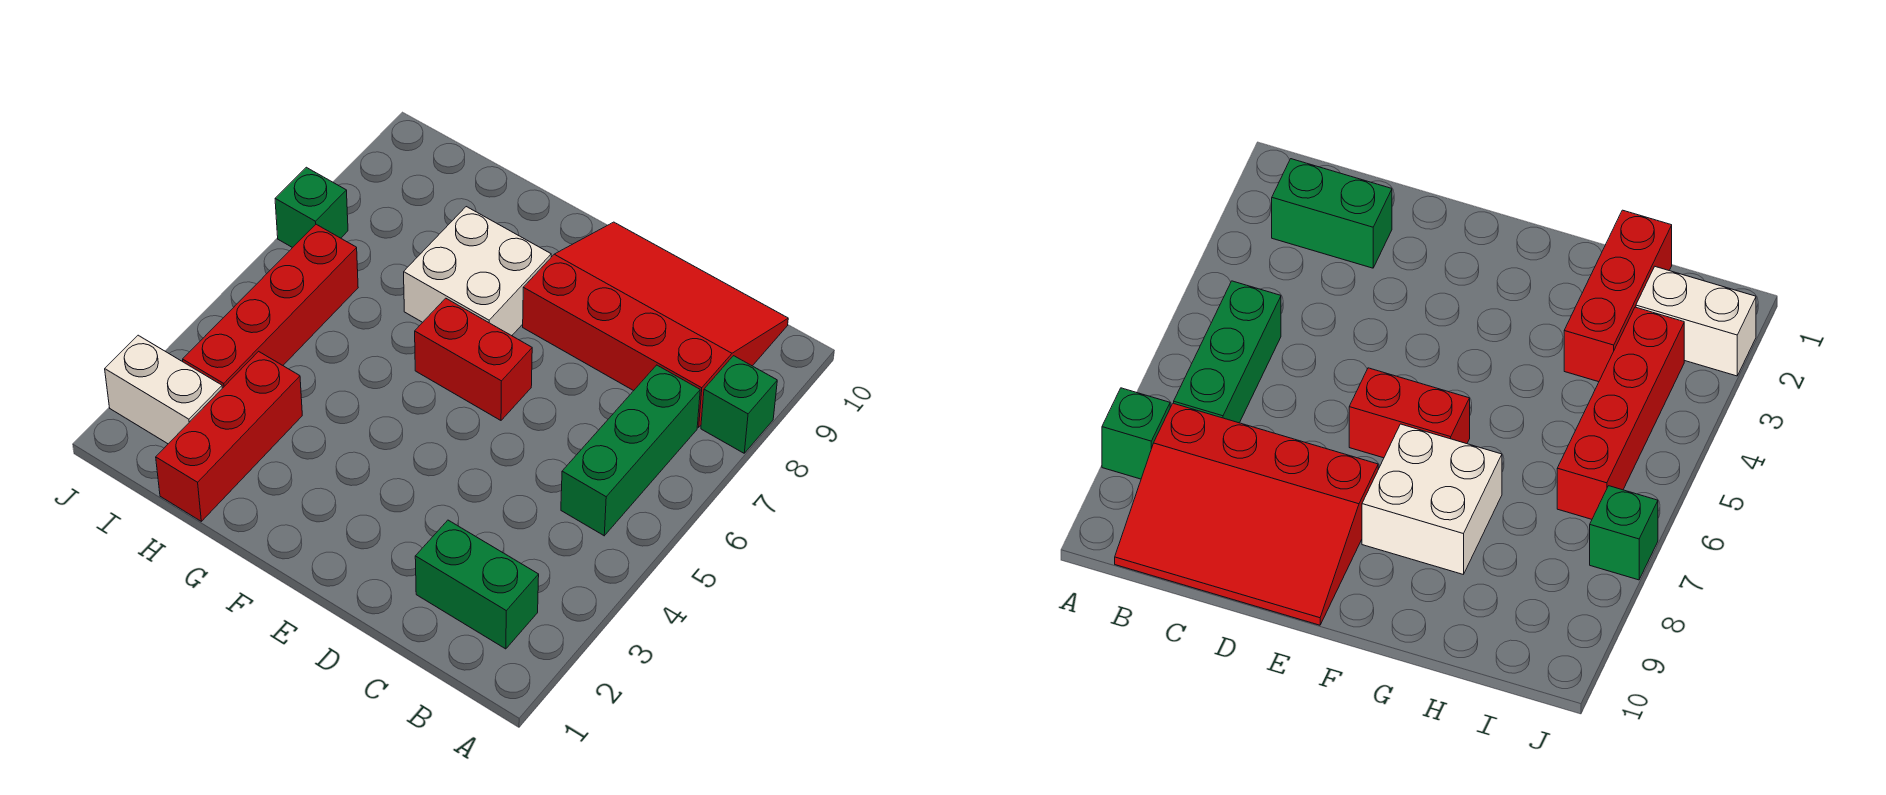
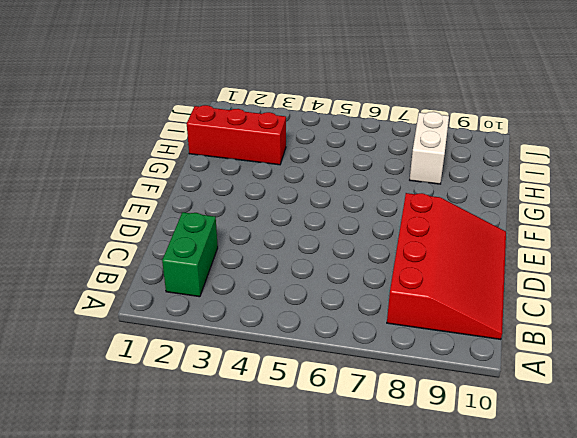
white 1x2 brick [410,112,449,184] -> white 1x2 brick moved to [105,335,222,444]
none -> green 1x1 brick [701,356,777,453]
none -> green 1x3 brick [561,365,700,536]

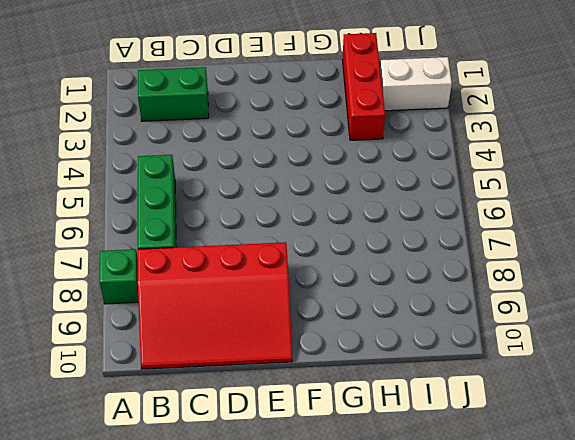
none -> red 1x2 brick [415,298,532,420]
none -> white 2x2 brick [404,207,551,336]

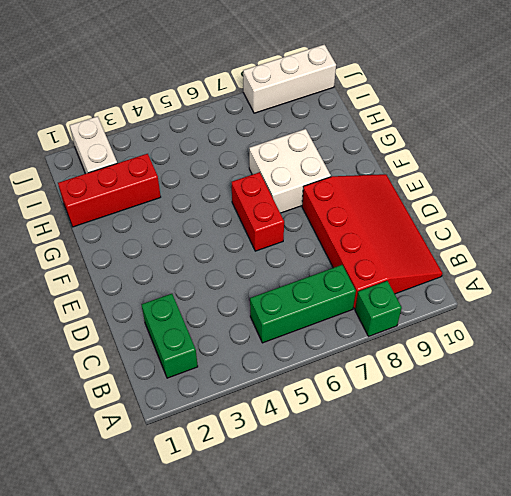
white 1x3 brick [243,44,336,113] -> none
none -> red 1x4 brick [183,224,358,388]
none -> green 1x1 brick [275,167,348,248]

